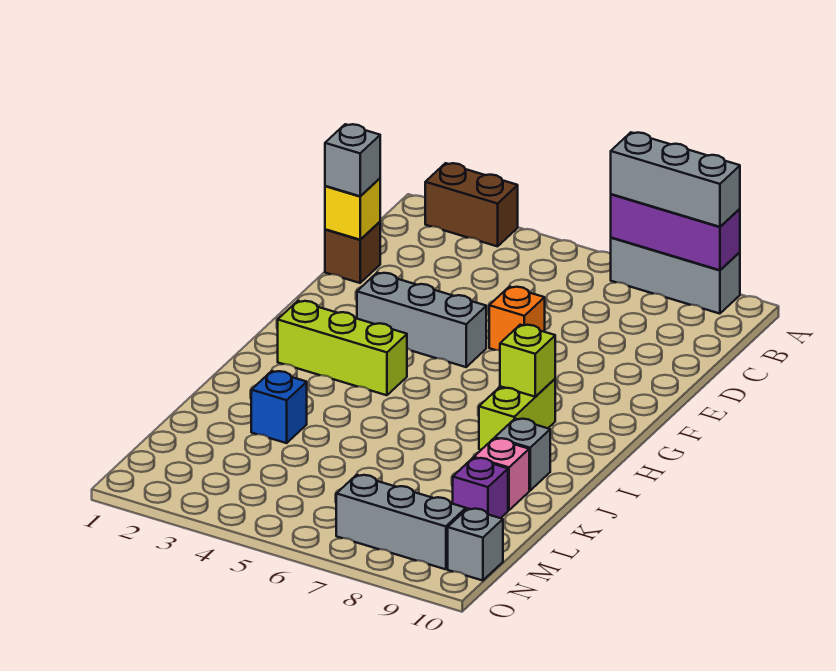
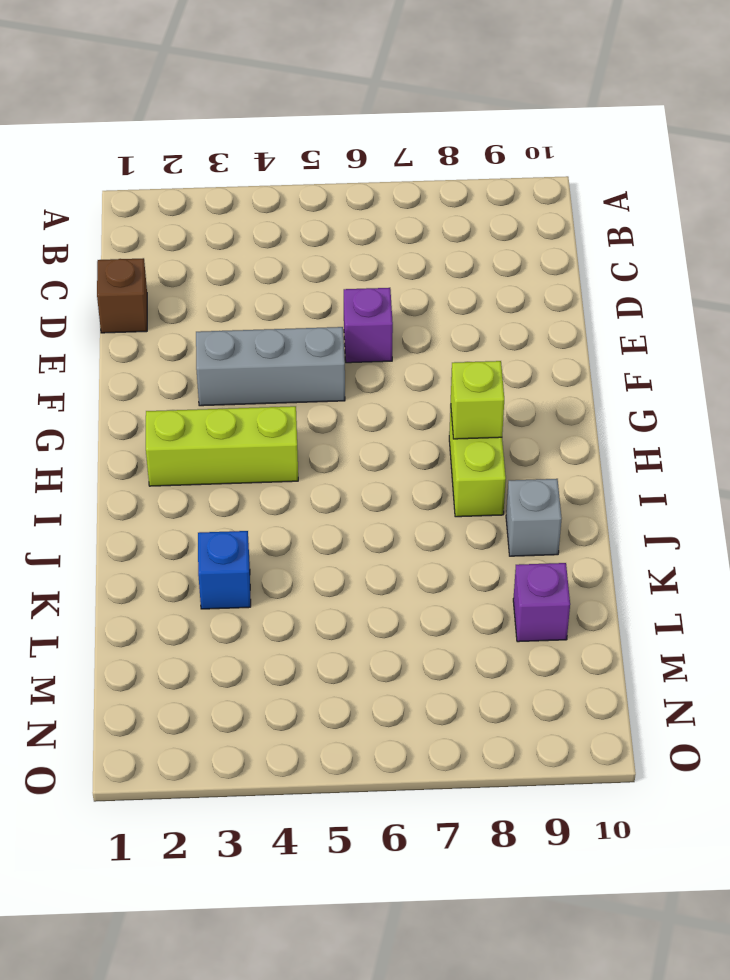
purple 1x1 brick [344,288,393,363] -> orange 1x1 brick [489,287,545,350]
none -> brown 1x2 brick [425,163,518,246]
none -> grey 1x3 brick [611,238,740,314]
none -> pink 1x1 brick [474,438,529,510]

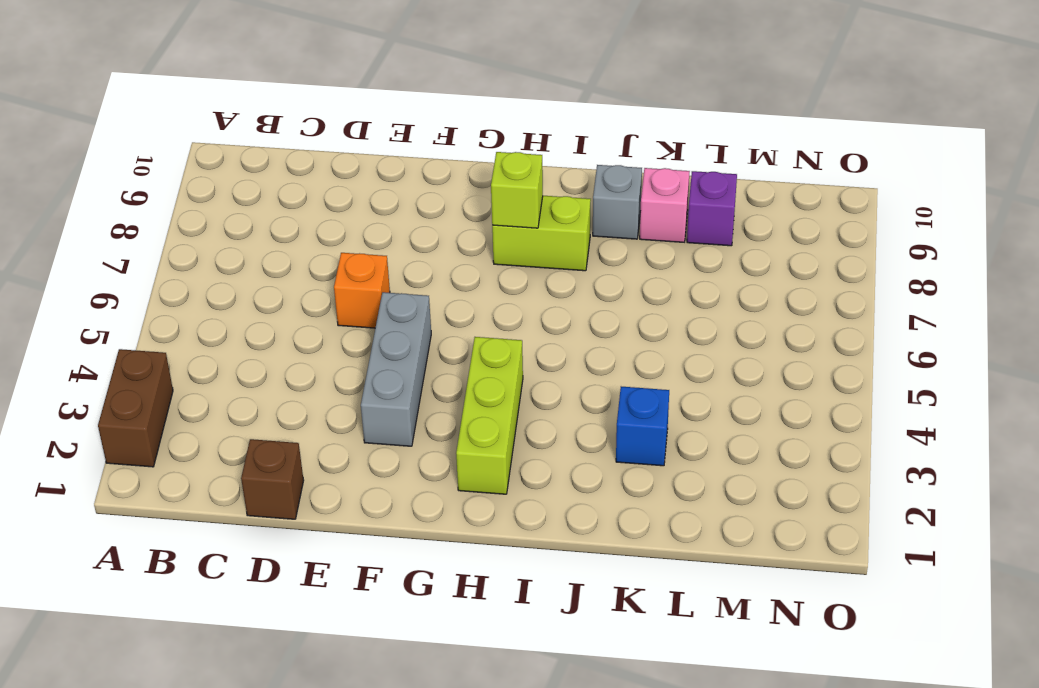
none -> grey 1x3 brick [611,238,740,314]
none -> grey 1x3 brick [336,475,466,569]
none -> grey 1x1 brick [448,509,503,581]

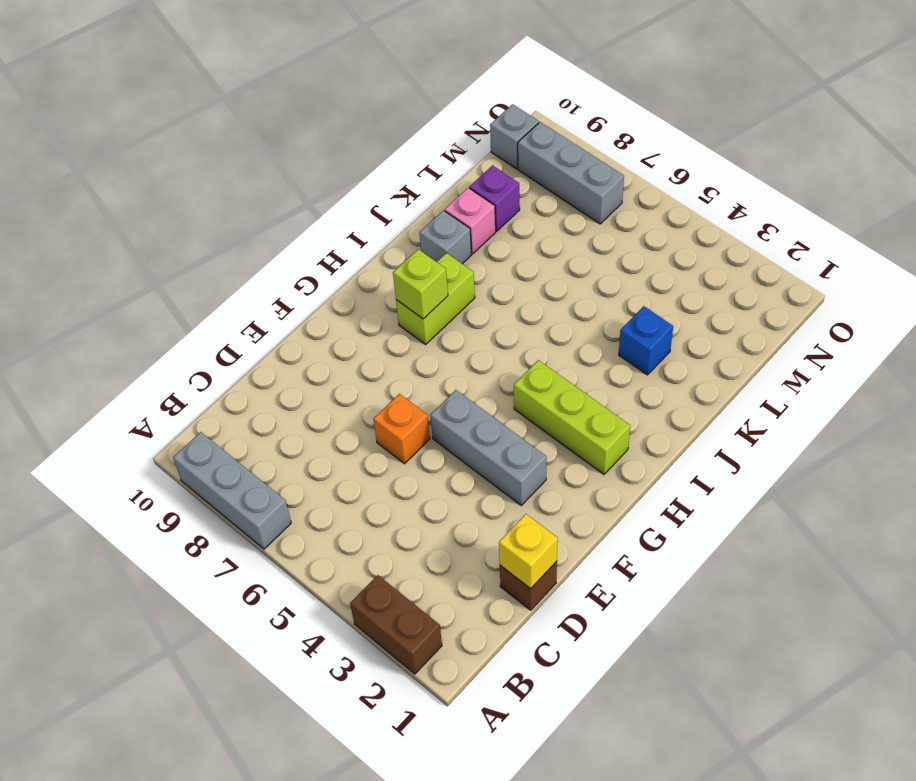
none -> purple 1x3 brick [611,194,740,270]
none -> grey 1x3 brick [611,132,740,227]
none -> grey 1x1 brick [325,124,380,196]

